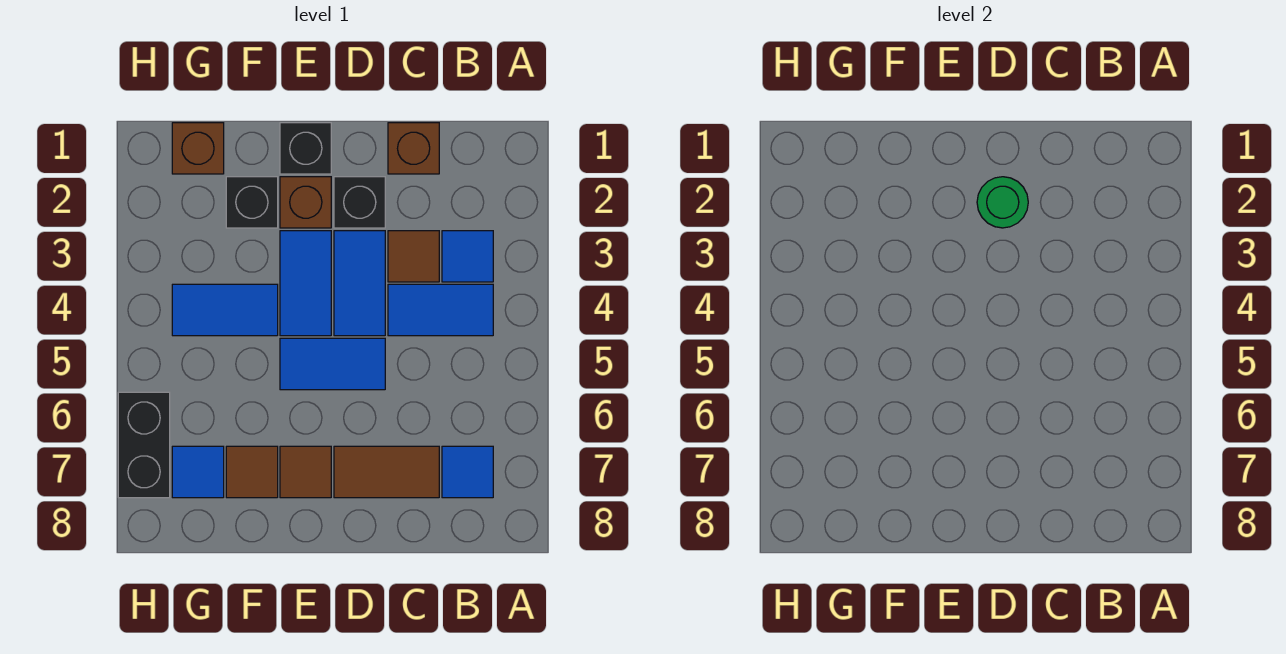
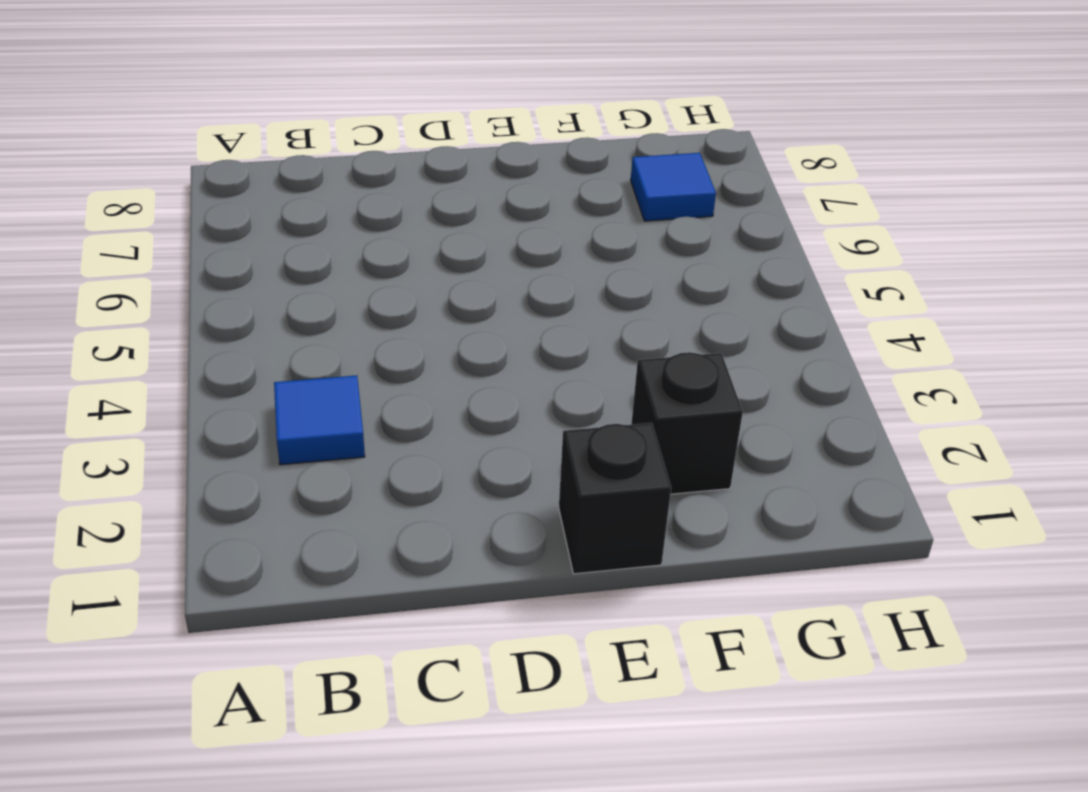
none -> blue 1x2 tile [388,284,493,336]
none -> blue 1x1 tile [442,446,493,498]
none -> brown 1x1 brick [388,123,439,174]

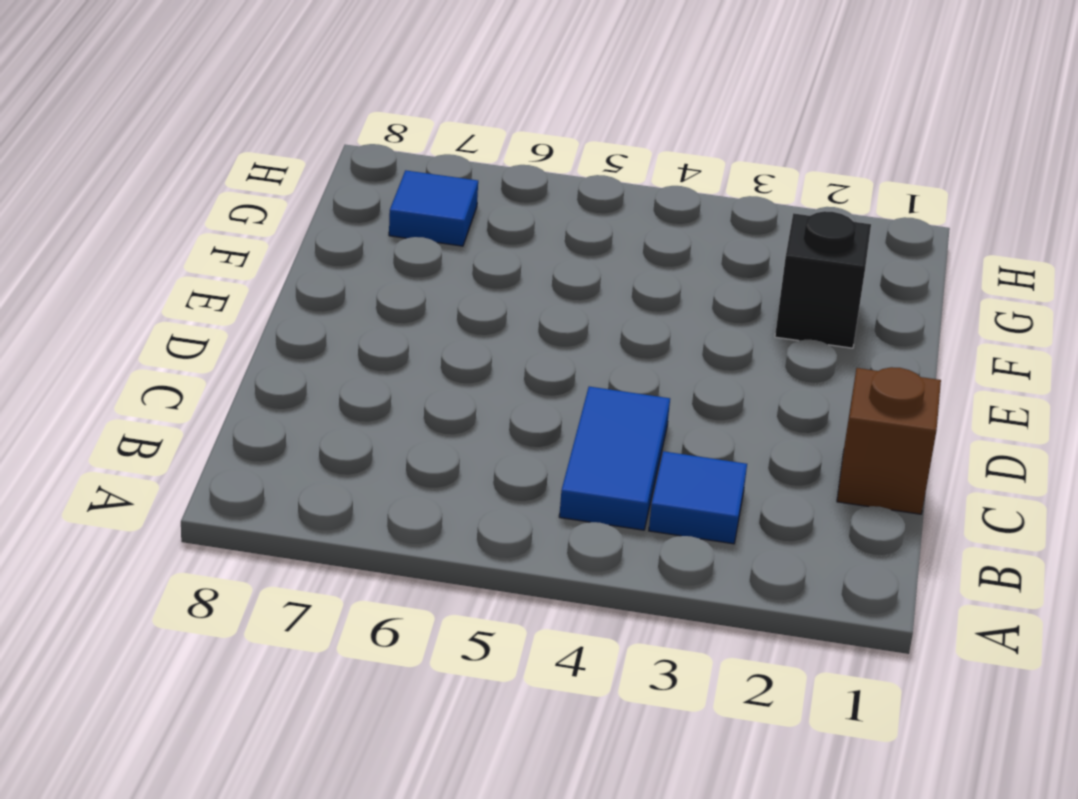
none -> blue 1x1 tile [442,446,493,498]
none -> brown 1x1 tile [388,231,439,282]
none -> brown 1x2 tile [334,446,439,498]

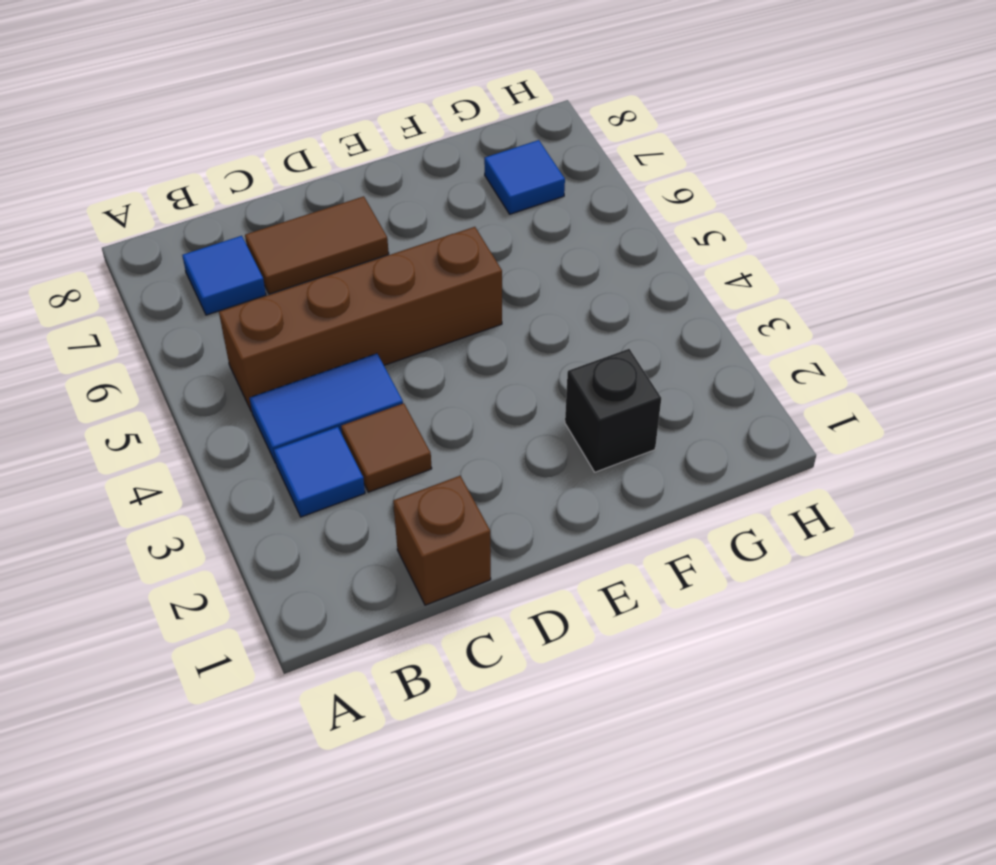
brown 1x4 brick [219,227,502,412] -> blue 1x2 tile [280,338,385,390]
none -> black 1x1 brick [334,177,385,228]
none -> blue 1x2 tile [334,231,385,336]
none -> black 1x1 brick [280,123,331,174]

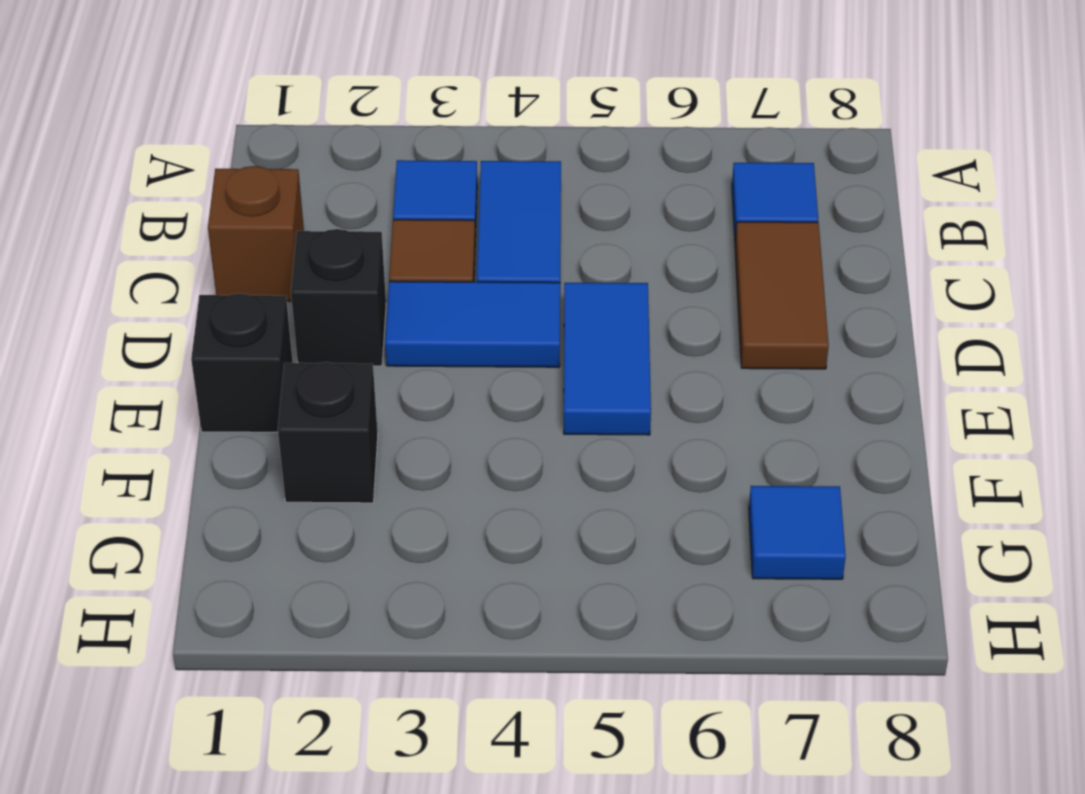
none -> brown 1x1 brick [280,177,331,228]
none -> blue 1x2 tile [280,231,331,336]
none -> brown 1x1 tile [280,446,331,498]

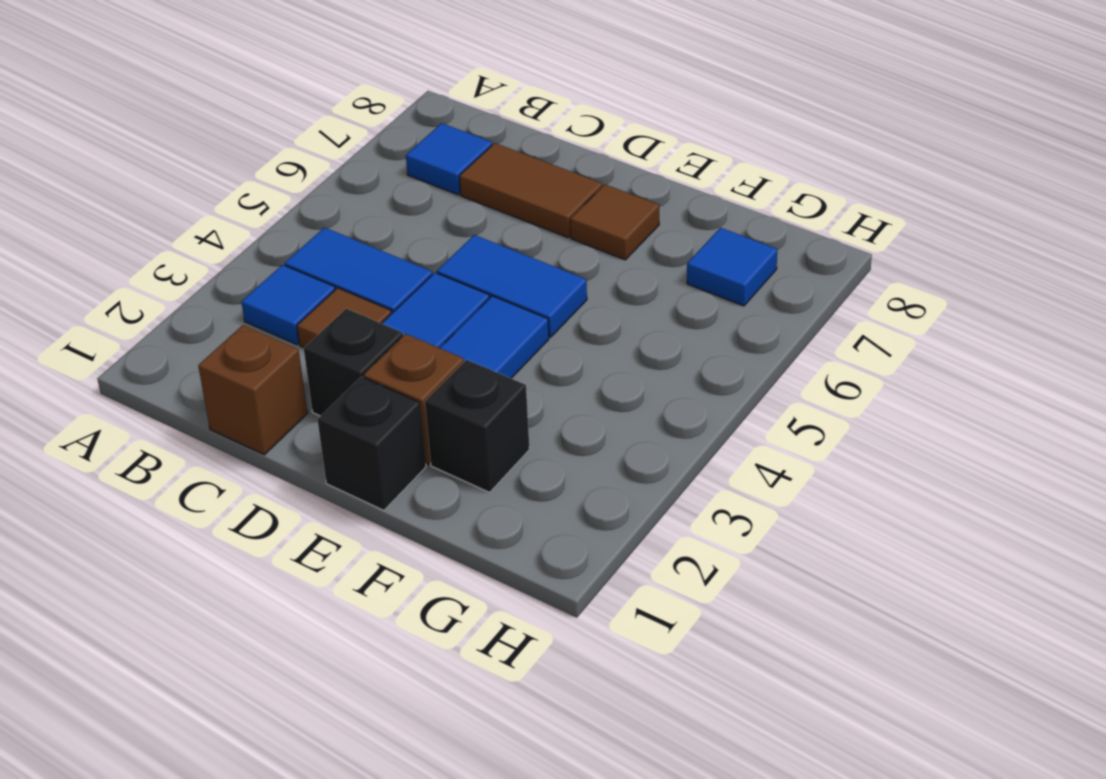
none -> blue 1x2 tile [172,284,278,336]
none -> brown 1x1 tile [226,446,278,498]
none -> brown 1x1 brick [172,123,224,174]

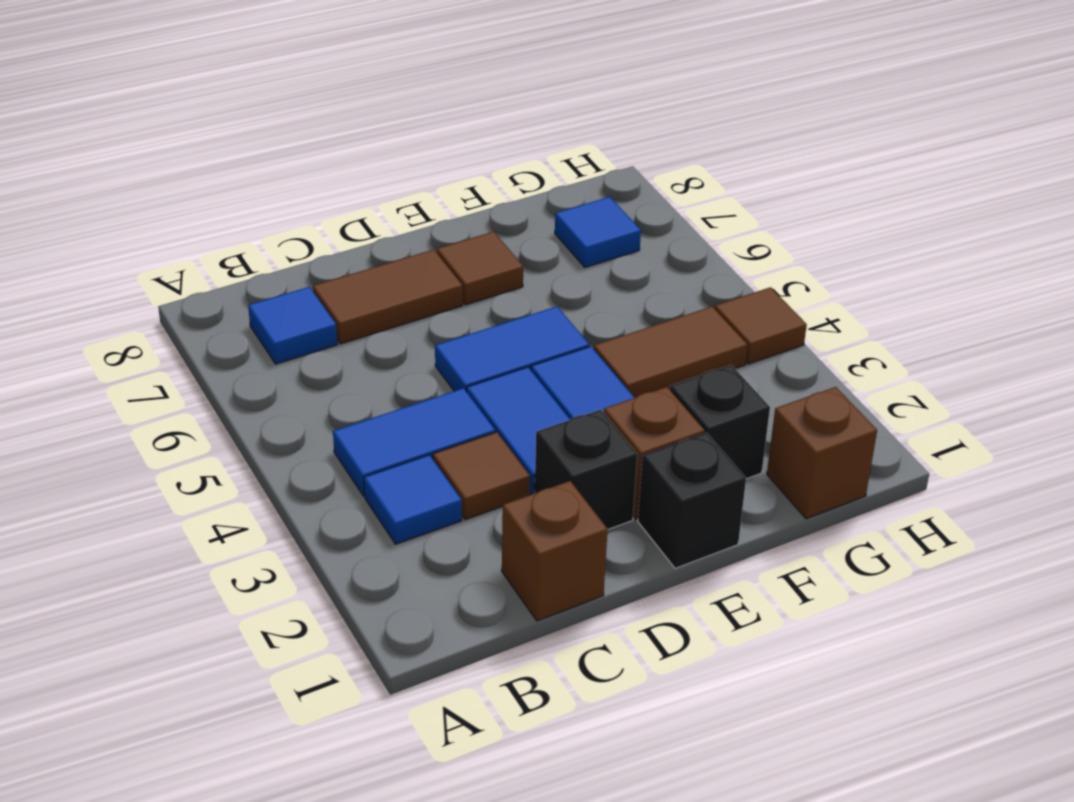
brown 1x2 tile [594,307,748,398] -> blue 1x2 tile [172,284,278,336]
brown 1x1 tile [714,287,807,364] -> brown 1x1 tile moved to [226,446,278,498]
none -> black 1x2 brick [118,392,170,498]
none -> green 1x1 round brick [977,177,1028,228]

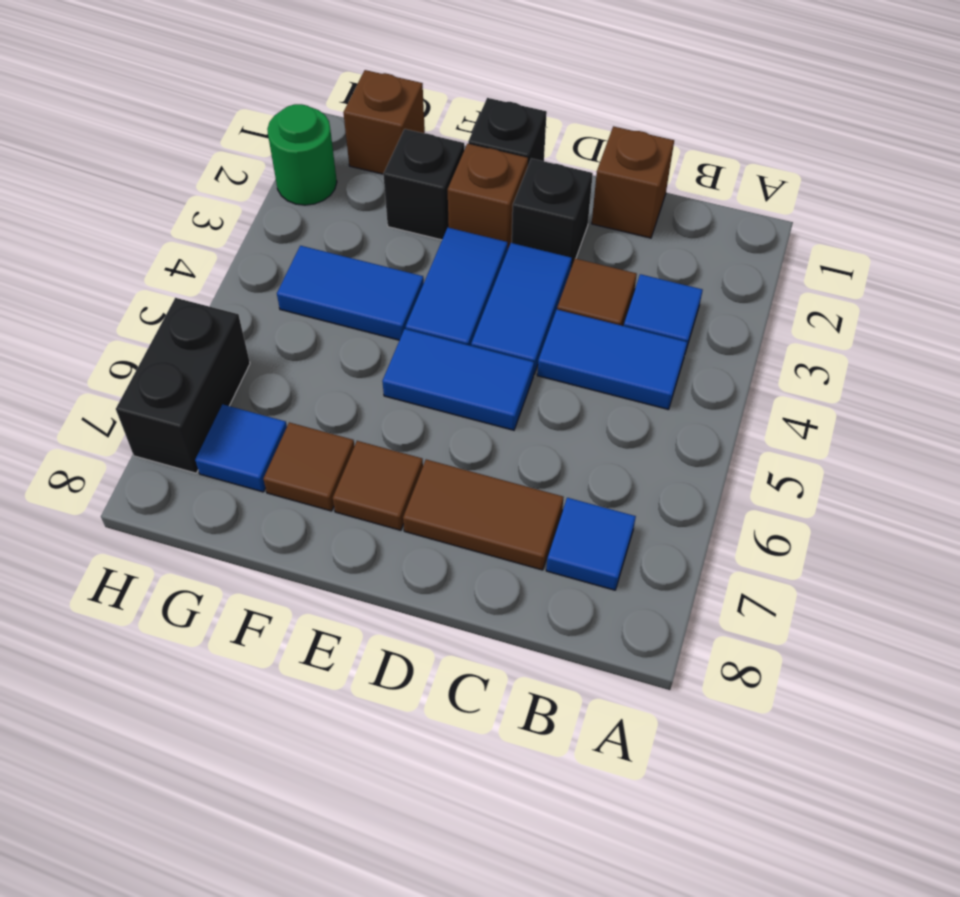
green 1x1 round brick [267,104,337,205] -> green 1x1 round brick moved to [977,177,1028,228]

